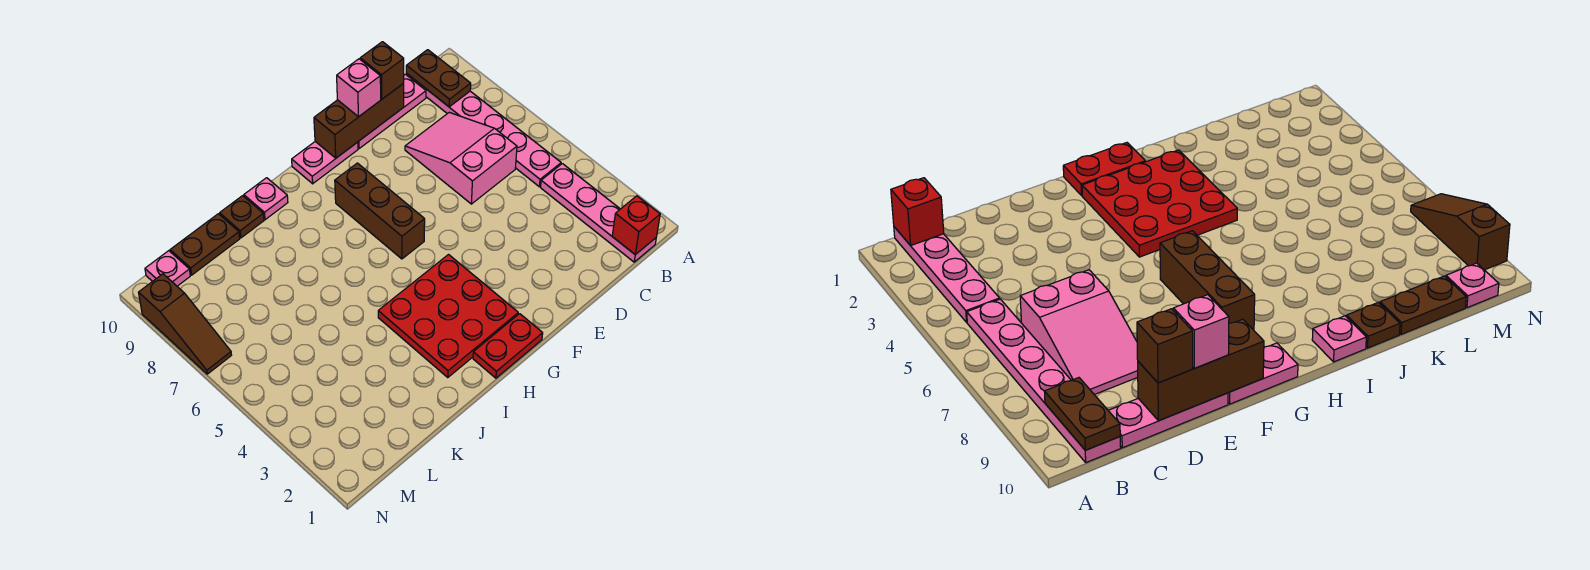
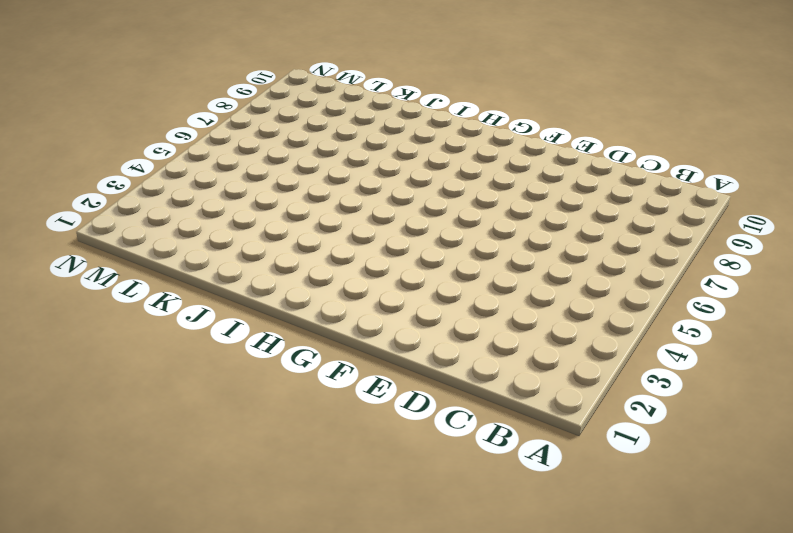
none -> pink 1x4 plate [541,164,656,262]
none -> pink 1x6 plate [406,74,561,187]
none -> pink 2x3 slope [405,112,517,204]

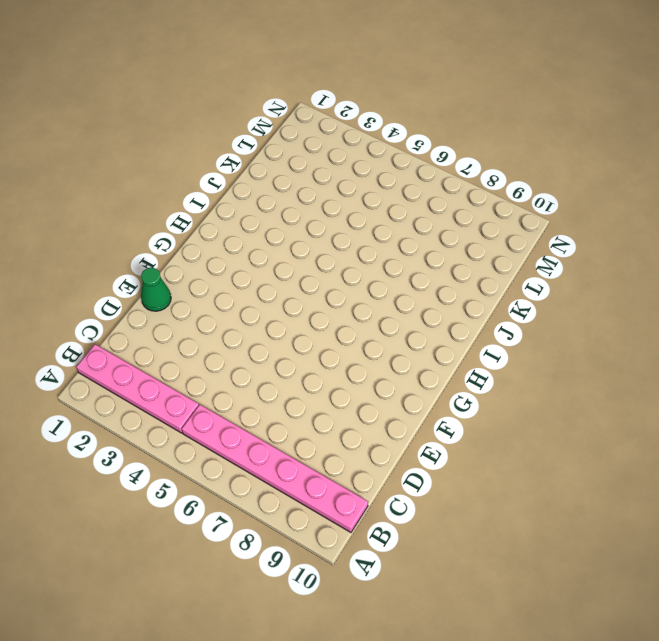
green 1x1 cone [141,268,171,311] -> none
none -> pink 2x3 slope [405,112,517,204]
none -> pink 1x3 plate [358,74,426,148]
none -> pink 1x2 plate [292,142,358,184]

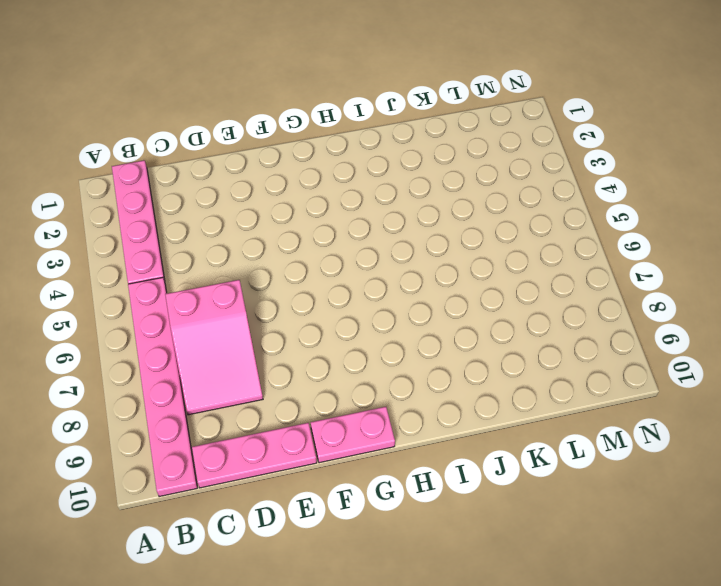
none -> red 1x2 plate [473,314,543,378]
none -> red 3x3 plate [378,255,518,377]
none -> brown 1x3 brick [335,163,425,259]

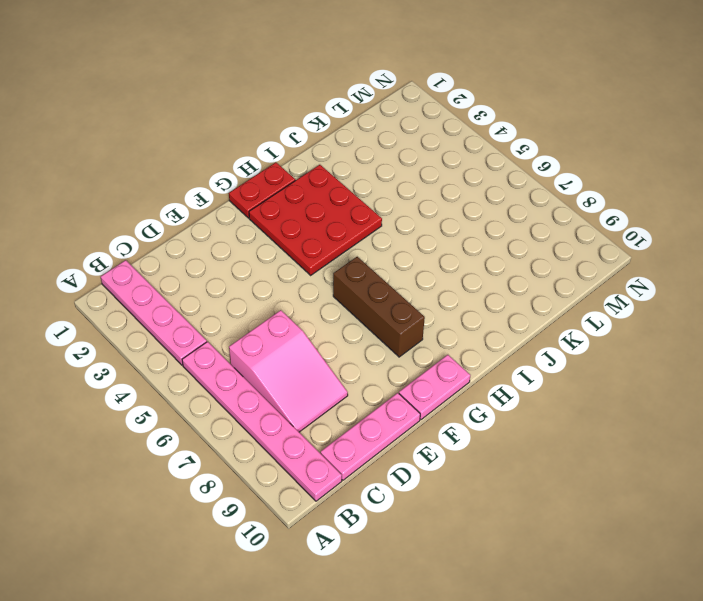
none -> pink 1x1 plate [244,178,288,220]
none -> brown 1x1 plate [220,196,264,238]
none -> brown 1x2 plate [170,214,240,275]

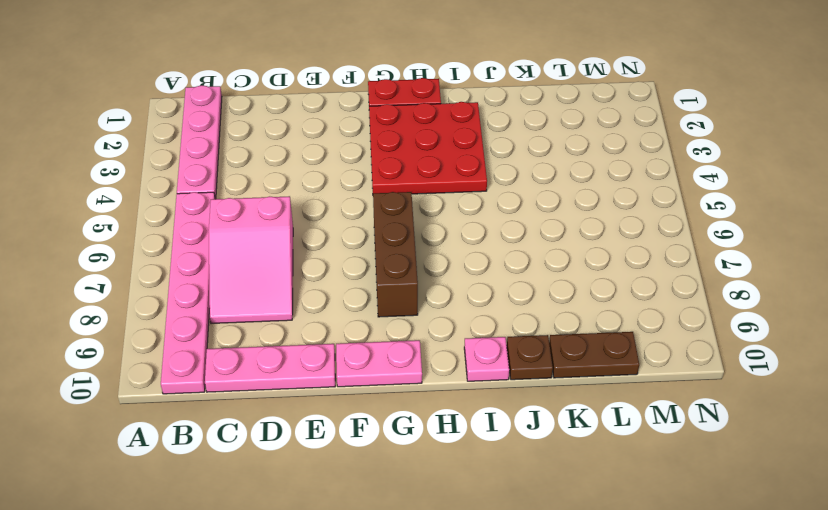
none -> pink 1x1 plate [145,251,190,286]
none -> brown 1x3 slope [139,274,231,374]
none -> red 1x1 brick [612,196,660,255]

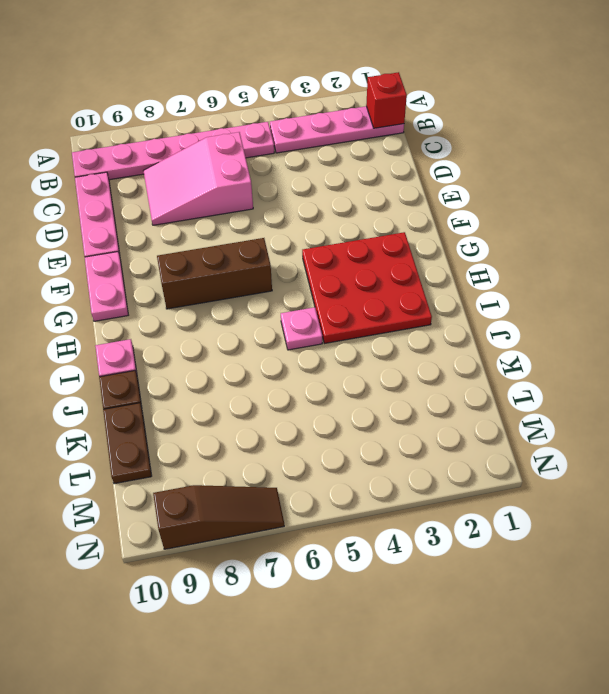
pink 1x1 plate [281,307,322,350] -> pink 1x1 plate moved to [145,251,190,286]
none -> red 1x2 plate [473,314,543,378]
none -> brown 1x2 plate [406,50,471,107]
none -> brown 1x3 brick [314,83,404,158]

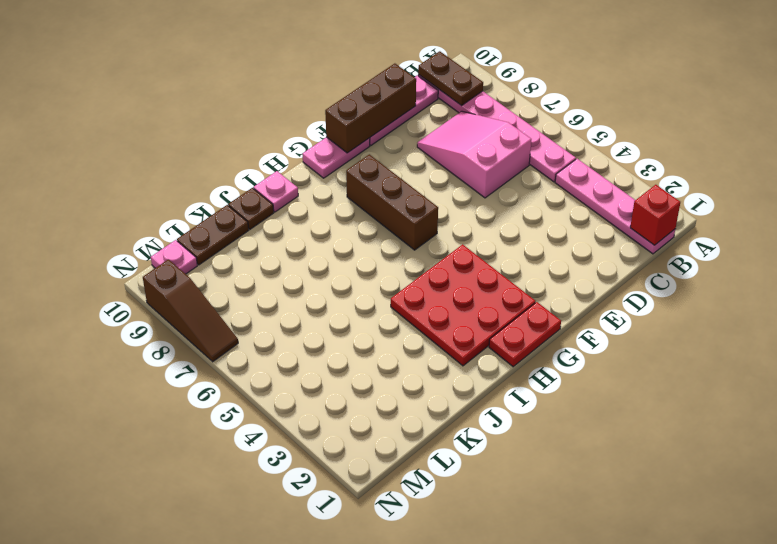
none -> brown 1x1 brick [360,42,404,99]
none -> pink 1x1 brick [337,59,381,117]

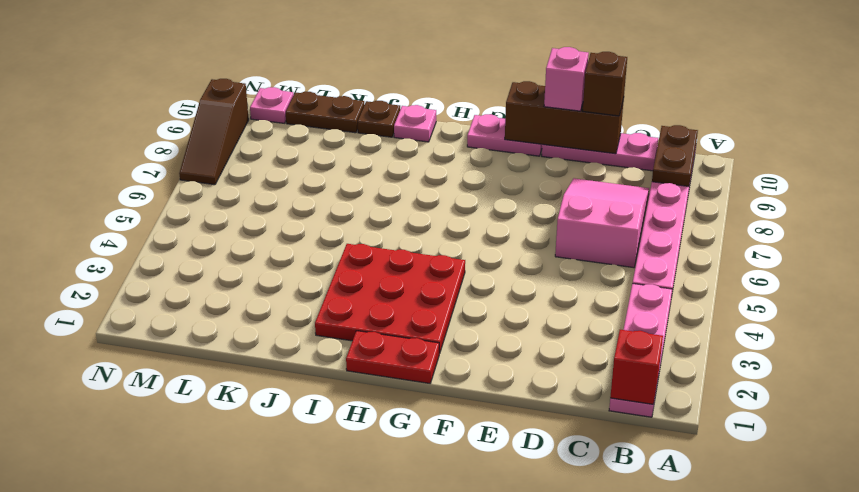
none -> brown 1x3 brick [335,163,425,259]

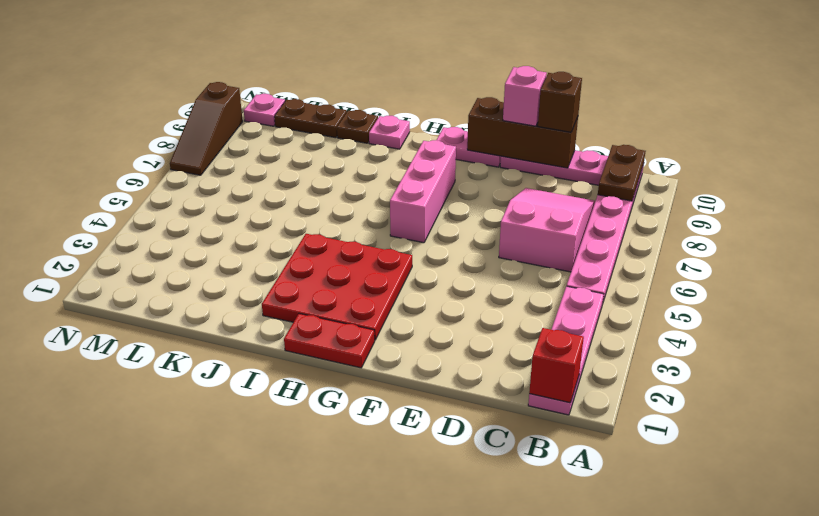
pink 1x3 brick [390,140,456,243] -> brown 1x3 brick [335,163,425,259]

